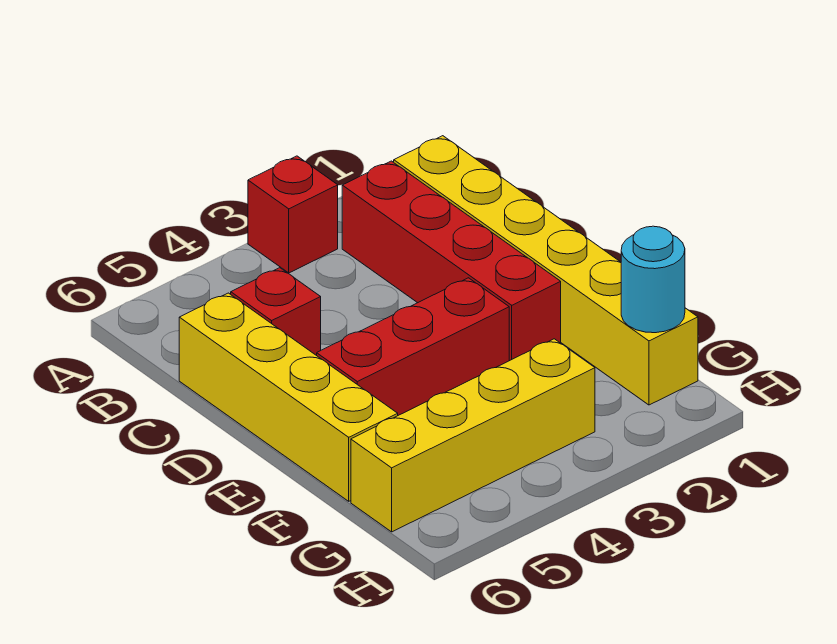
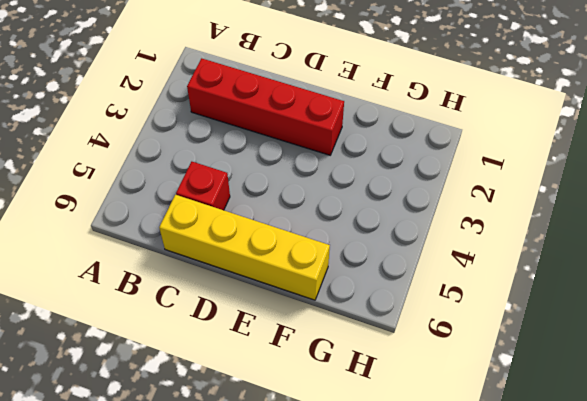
none -> red 1x1 brick [248,156,338,273]
none -> yellow 1x6 brick [394,136,698,405]

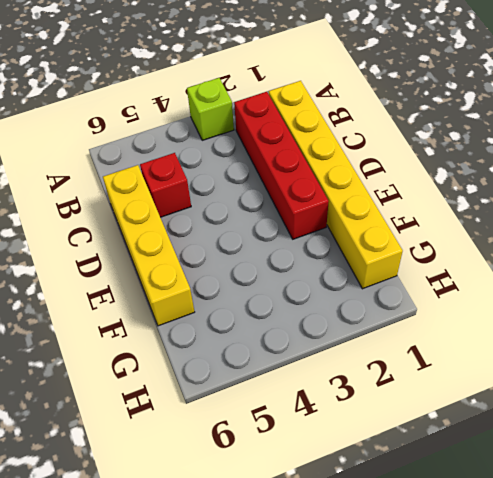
lime 1x1 brick [187,78,234,140] -> red 1x1 brick [248,156,338,273]
none -> red 1x3 brick [317,278,509,415]
none -> yellow 1x4 brick [351,339,595,532]

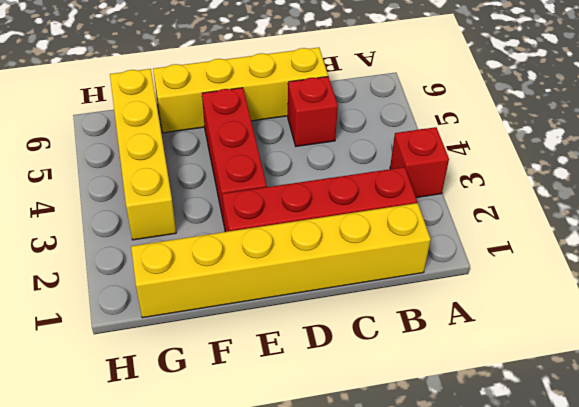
none -> cyan 1x1 round brick [621,226,685,333]

